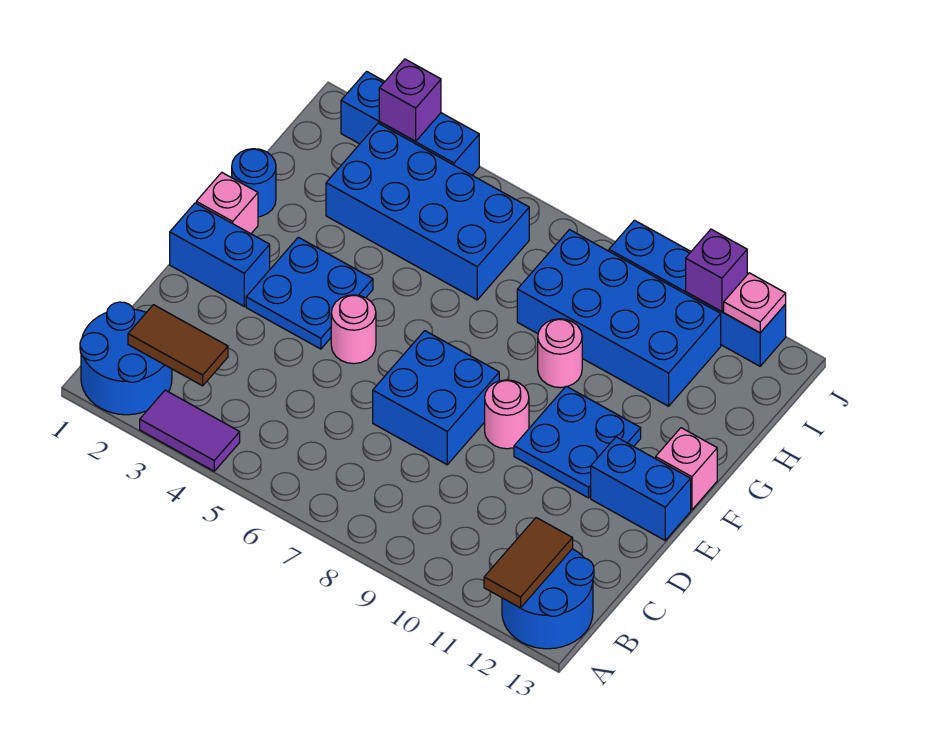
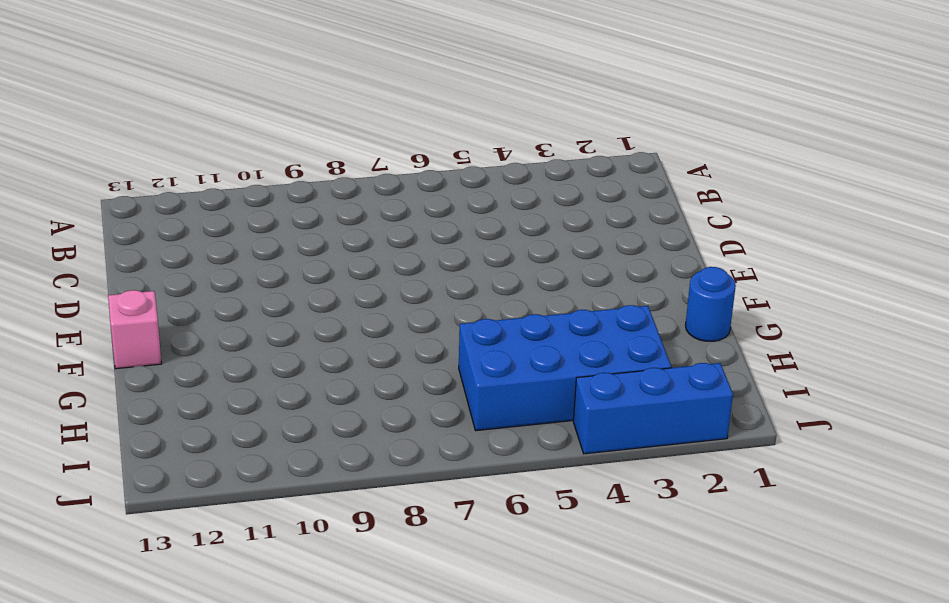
none -> blue 2x2 round brick [80,302,172,415]
none -> purple 1x2 tile [140,390,240,471]
none -> blue 2x2 round brick [502,549,594,649]

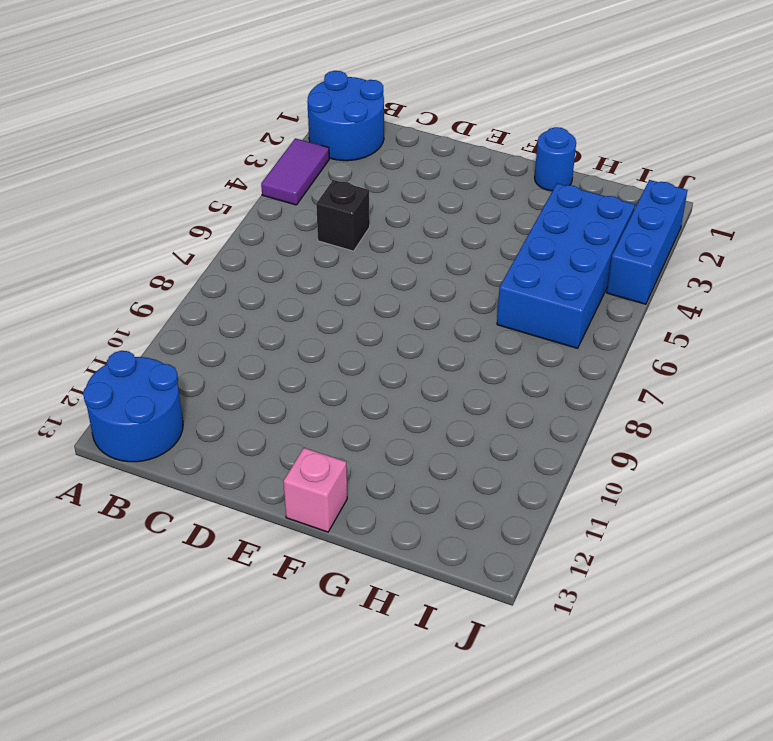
black 1x1 brick [316,180,370,251] -> none
none -> blue 2x2 brick [373,331,499,465]
none -> blue 1x2 brick [170,203,270,306]
none -> blue 2x2 plate [246,237,373,349]

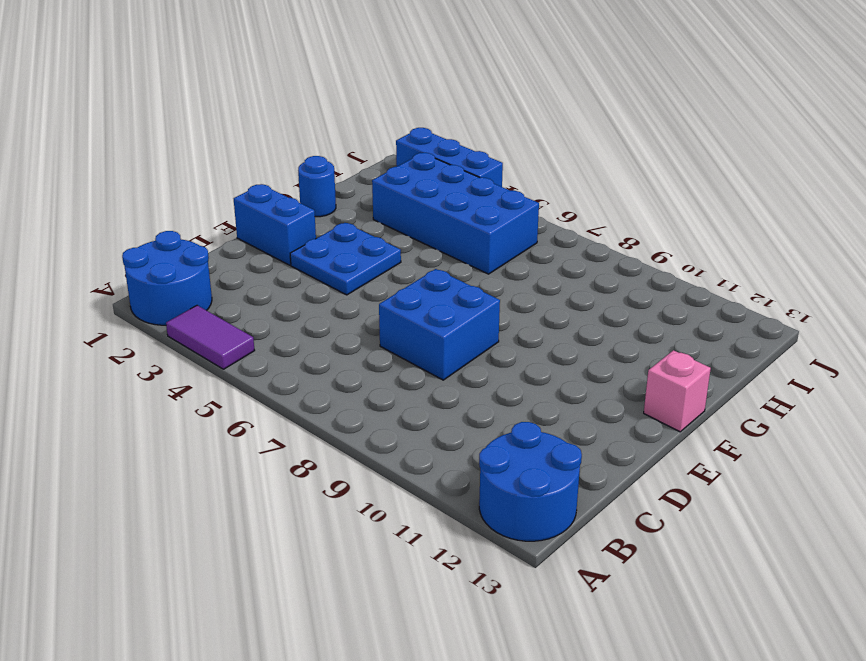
none -> pink 1x1 round brick [331,295,376,364]
none -> pink 1x1 round brick [485,380,529,449]
none -> blue 2x2 plate [514,386,641,498]

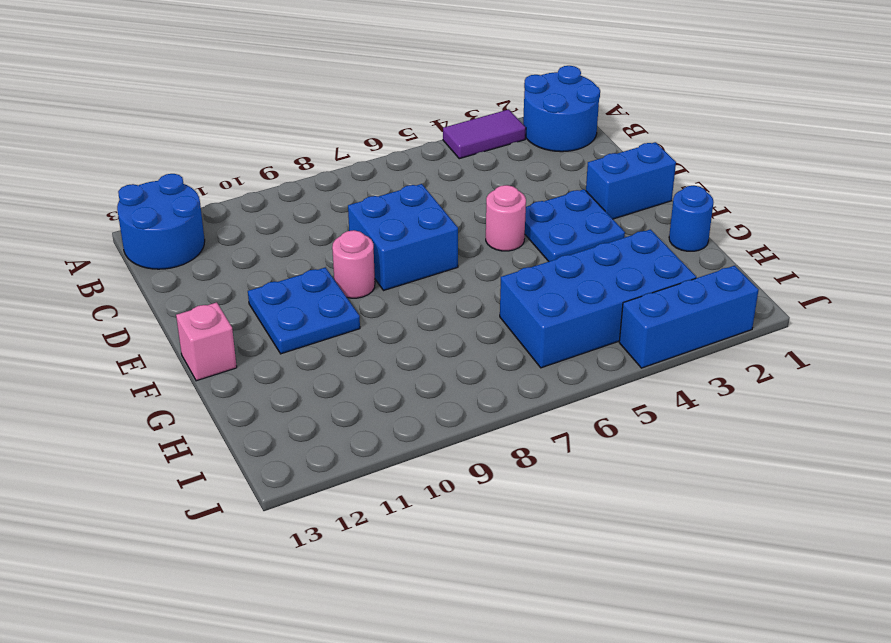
none -> blue 1x2 brick [591,437,691,540]
none -> pink 1x1 brick [196,172,258,234]
none -> pink 1x1 round brick [538,319,582,388]

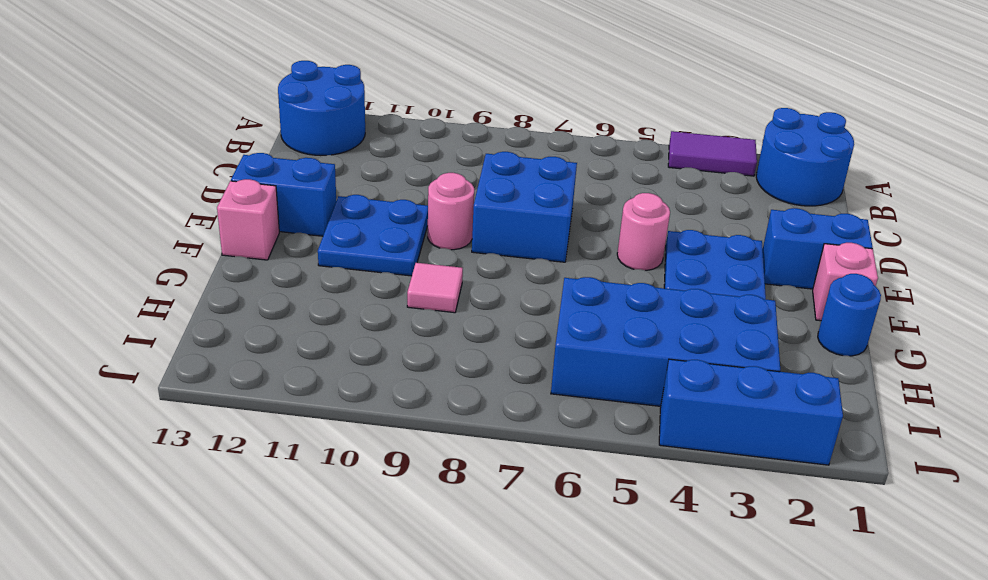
pink 1x1 tile [407,263,463,313] -> pink 1x1 round brick [538,319,582,388]
none -> blue 2x4 brick [517,230,721,406]
none -> blue 1x4 brick [609,220,786,366]
none -> brown 1x2 tile [484,518,573,608]

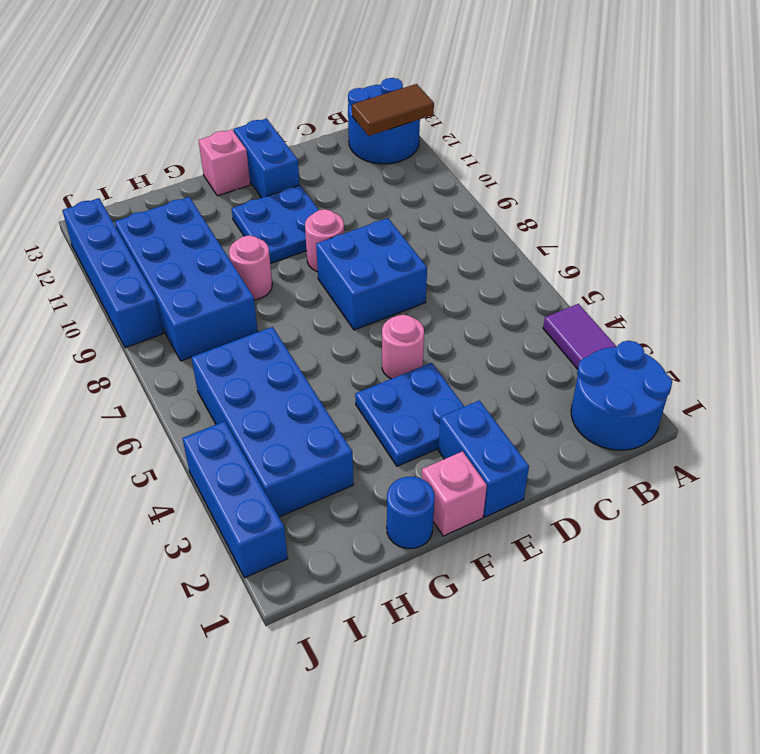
none -> brown 1x2 tile [128,305,228,386]
none -> purple 1x1 brick [379,59,441,141]
none -> purple 1x1 brick [686,229,747,312]

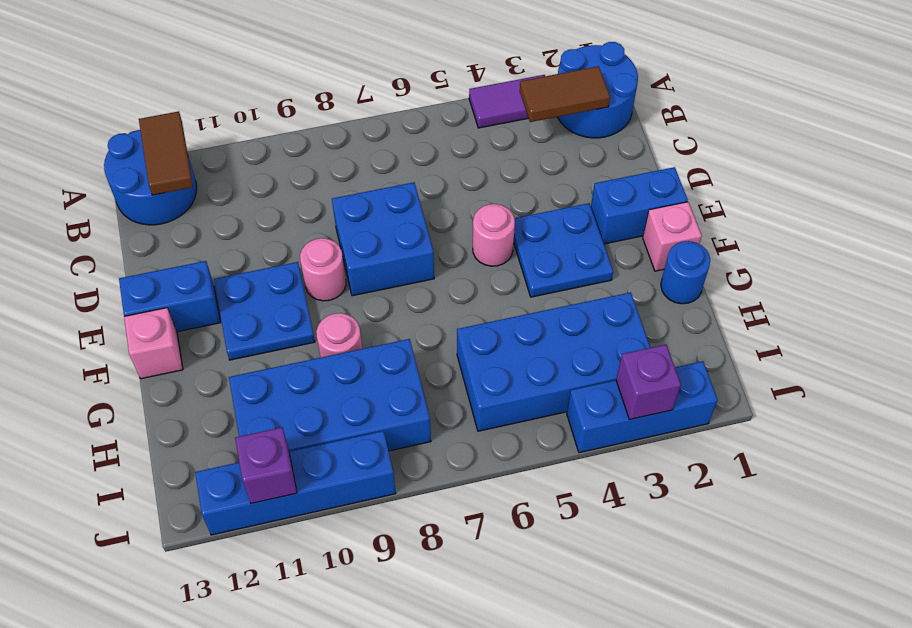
none -> pink 1x1 plate [724,273,786,333]

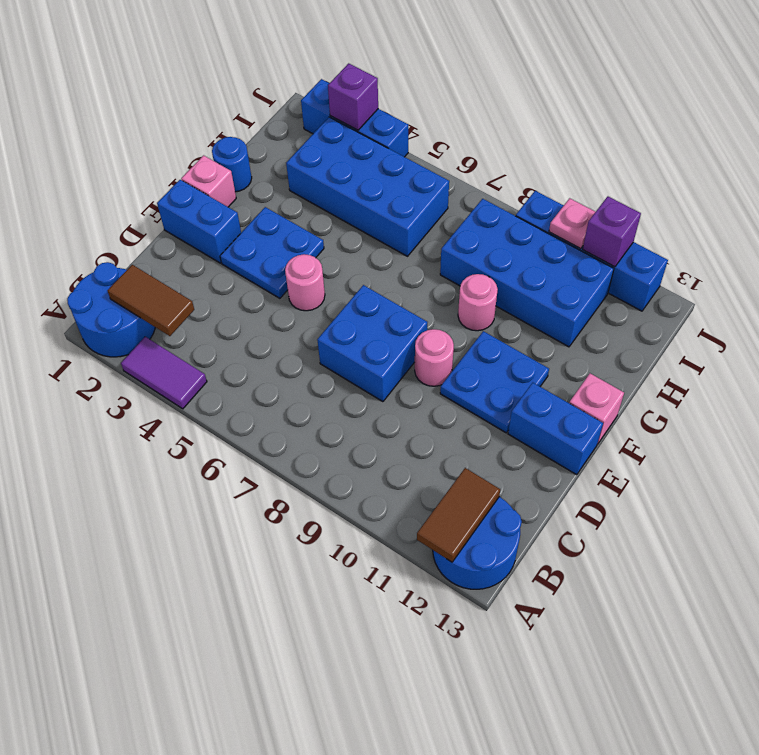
pink 1x1 plate [549,198,595,249] -> pink 1x1 plate moved to [724,273,786,333]

